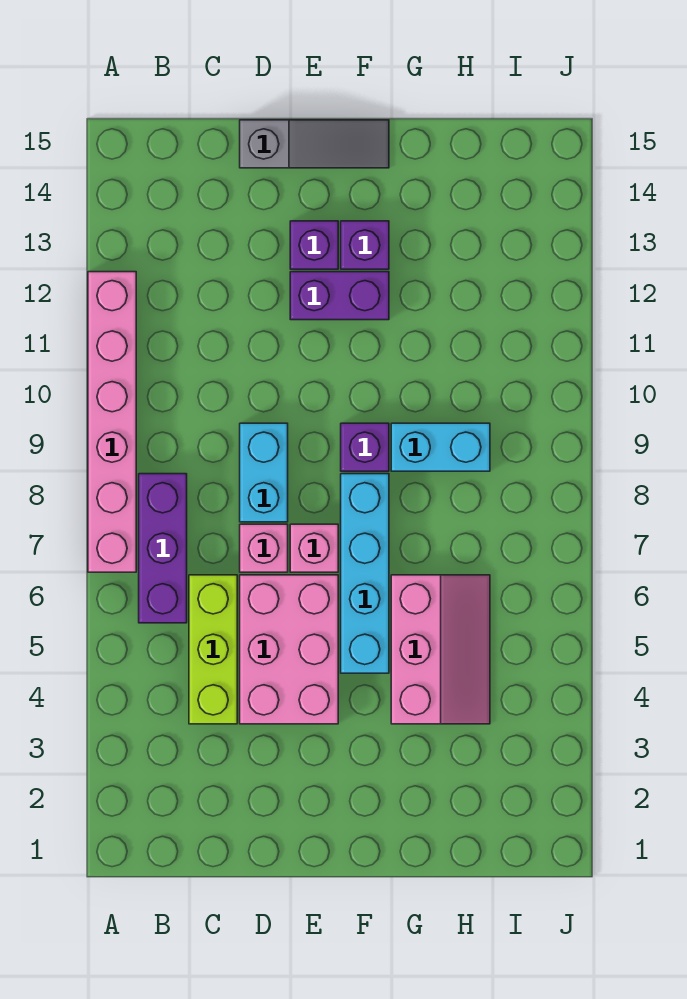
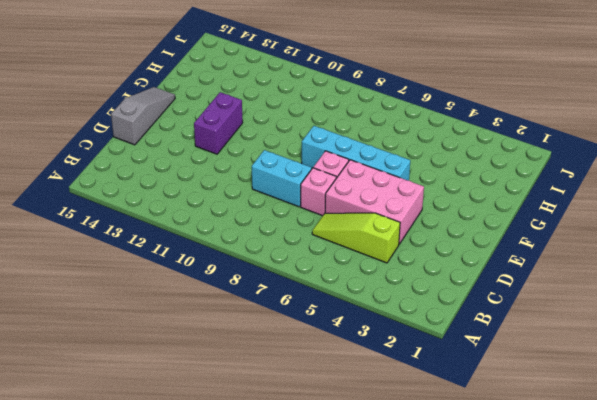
lime 1x3 slope [312,213,400,263] -> lime 1x3 brick [189,575,237,724]
none -> pink 1x6 brick [88,272,136,572]
none -> purple 1x3 brick [139,474,187,623]
none -> purple 1x1 brick [290,221,338,269]

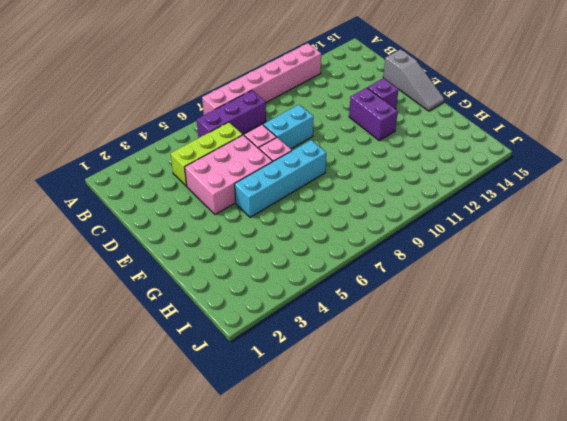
none -> purple 1x1 brick [341,423,389,471]
none -> purple 1x1 brick [341,221,389,269]
none -> pink 2x3 slope [391,575,490,724]

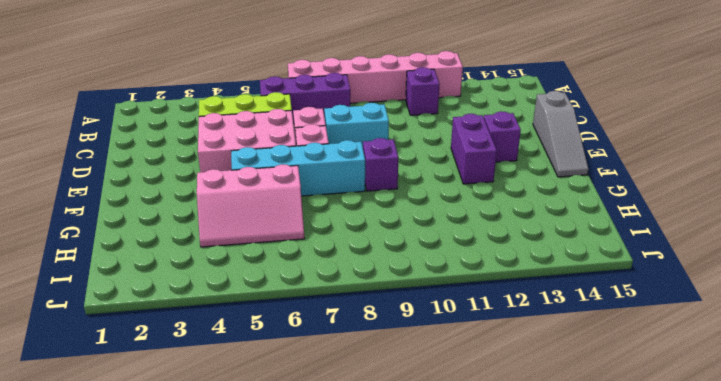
purple 1x1 brick [406,67,439,115] -> purple 1x1 brick moved to [341,221,389,269]
none -> cyan 1x2 brick [391,423,490,471]

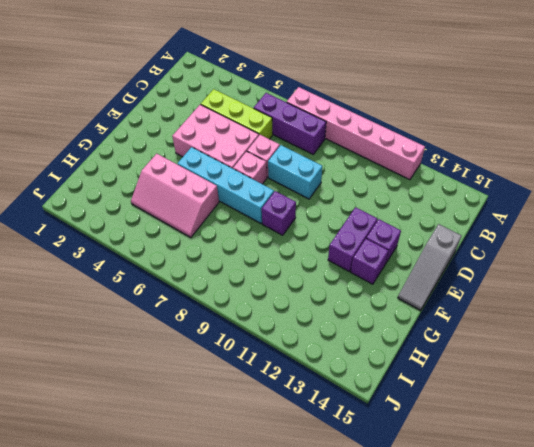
none -> cyan 1x2 brick [391,423,490,471]

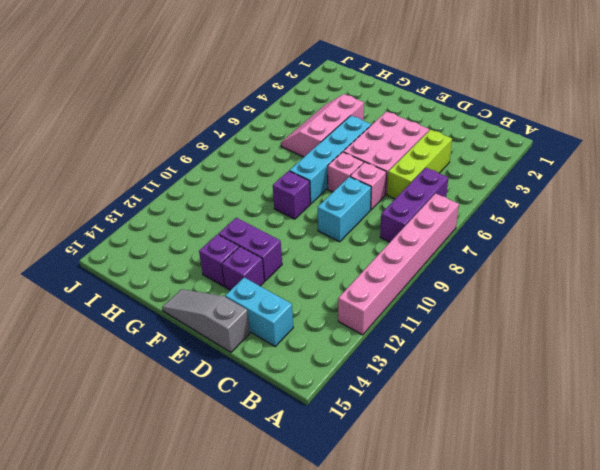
cyan 1x2 brick [225,278,293,346] -> cyan 1x2 brick moved to [391,423,490,471]

